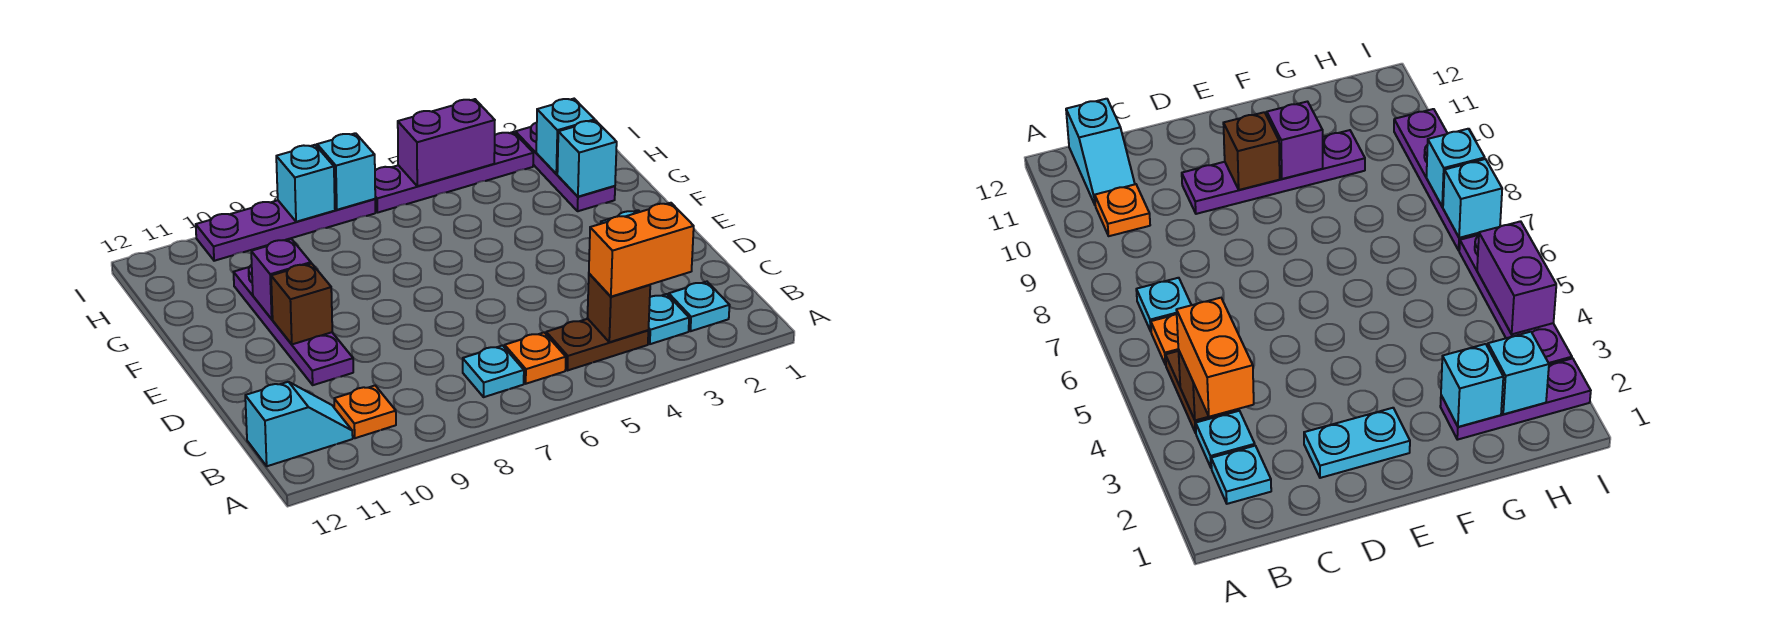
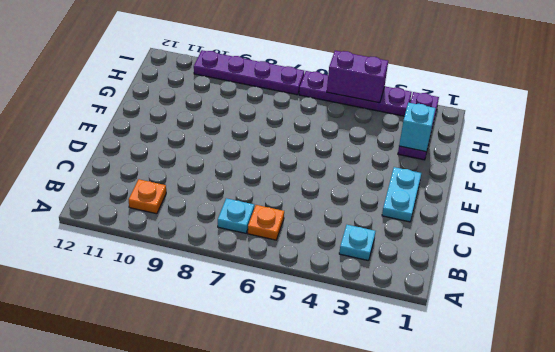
none -> cyan 1x1 plate [669,282,730,331]
none -> brown 1x2 plate [546,319,648,371]
none -> cyan 1x2 slope [245,382,353,466]

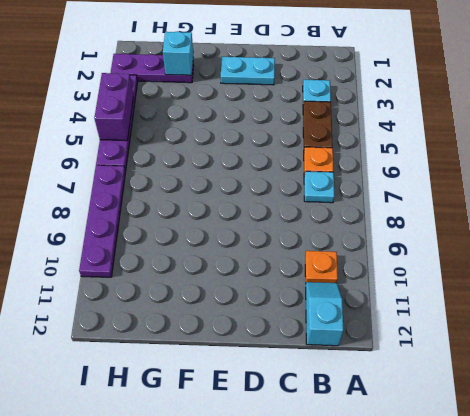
none -> cyan 1x1 plate [669,282,730,331]
none -> purple 1x4 plate [234,265,353,385]
none -> brown 1x1 brick [588,274,650,342]

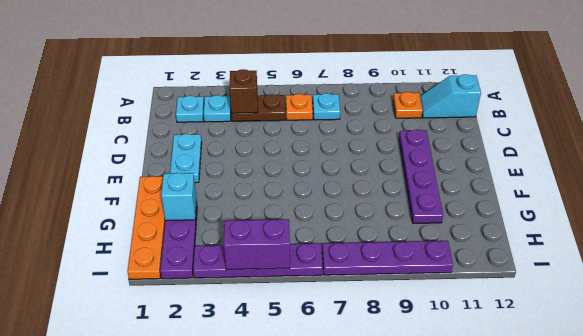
orange 1x4 plate [127,176,165,279] -> none
none -> brown 1x1 brick [271,263,332,344]
none -> purple 1x1 brick [251,239,311,319]
none -> cyan 1x1 brick [536,99,595,174]

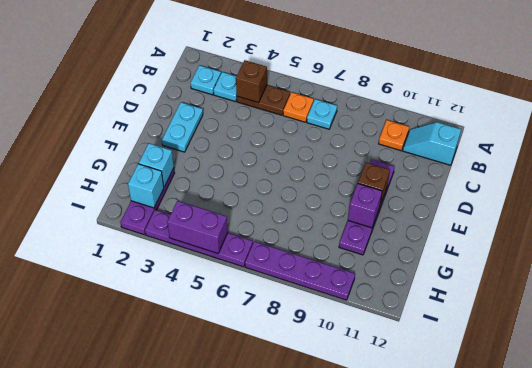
none -> cyan 1x1 brick [317,133,375,210]
none -> cyan 1x1 brick [276,145,335,222]
none -> orange 1x2 brick [589,203,694,297]

